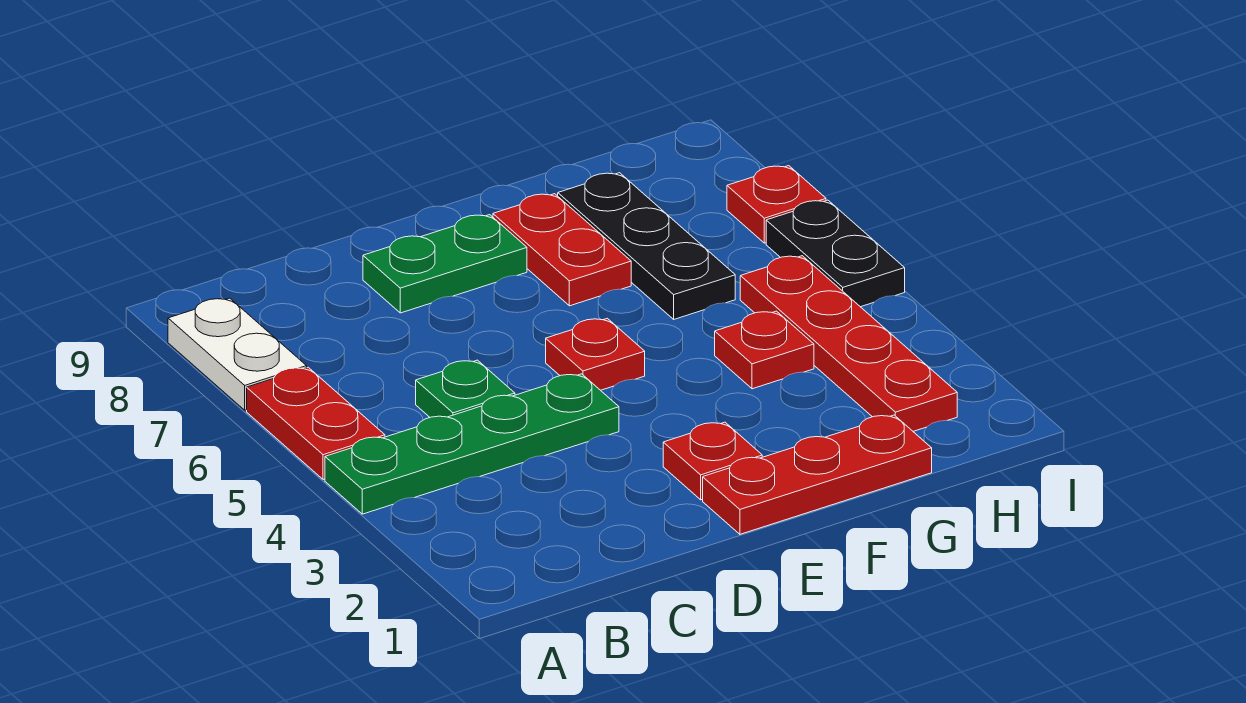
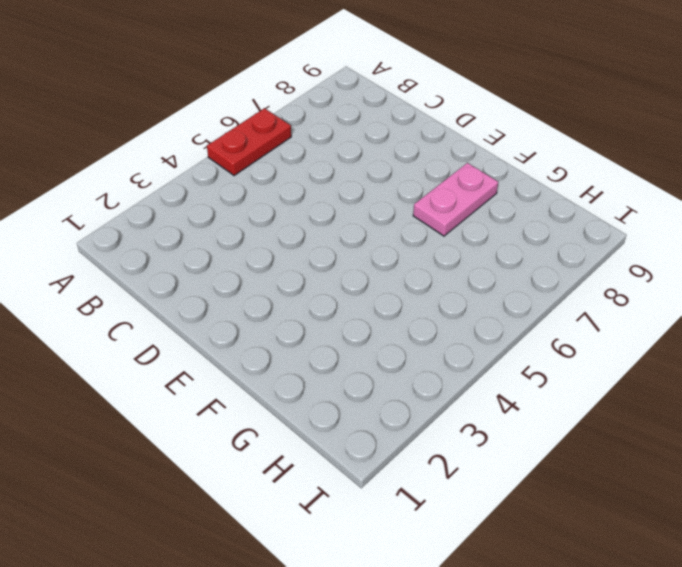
pink 1x2 plate [413,163,498,236] -> red 1x2 plate [493,194,631,306]
none -> green 1x4 plate [325,374,619,514]
none -> white 1x2 plate [168,298,307,410]
none -> green 1x1 plate [416,360,515,417]

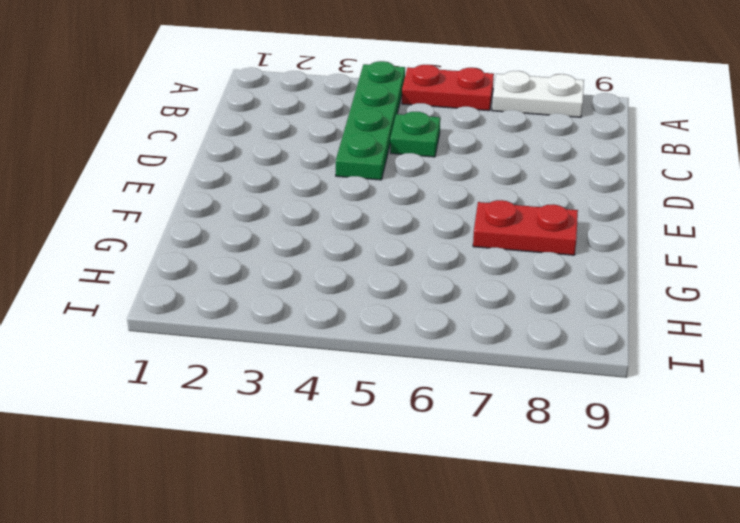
none -> green 1x2 plate [363,215,527,313]
none -> red 1x3 plate [703,415,932,534]
none -> red 1x1 plate [663,422,762,500]

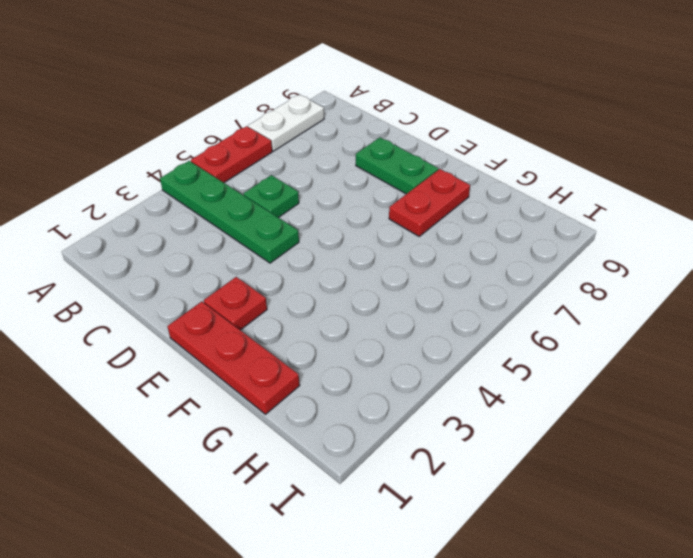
none -> red 1x1 plate [546,318,645,390]
none -> red 1x1 plate [715,311,814,389]
none -> black 1x3 plate [558,173,735,319]

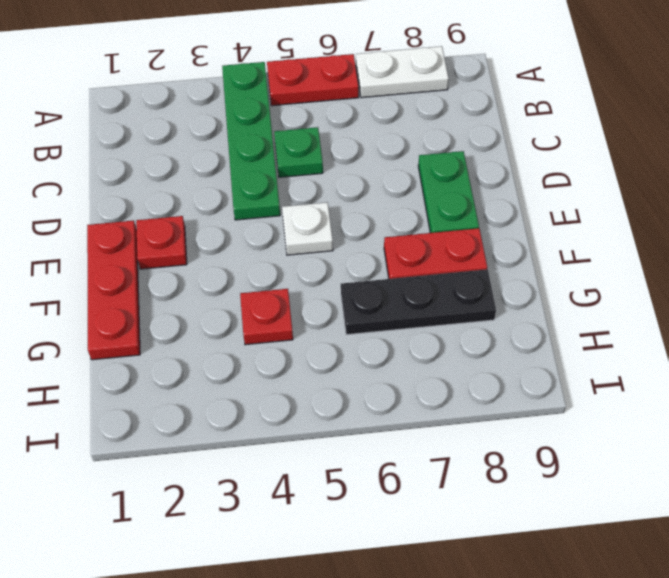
white 1x1 plate [282,202,333,255] -> red 1x1 plate [546,318,645,390]
none -> red 1x4 plate [740,256,957,431]
none -> black 1x2 plate [766,200,905,307]
none -> red 1x1 plate [727,166,826,243]

